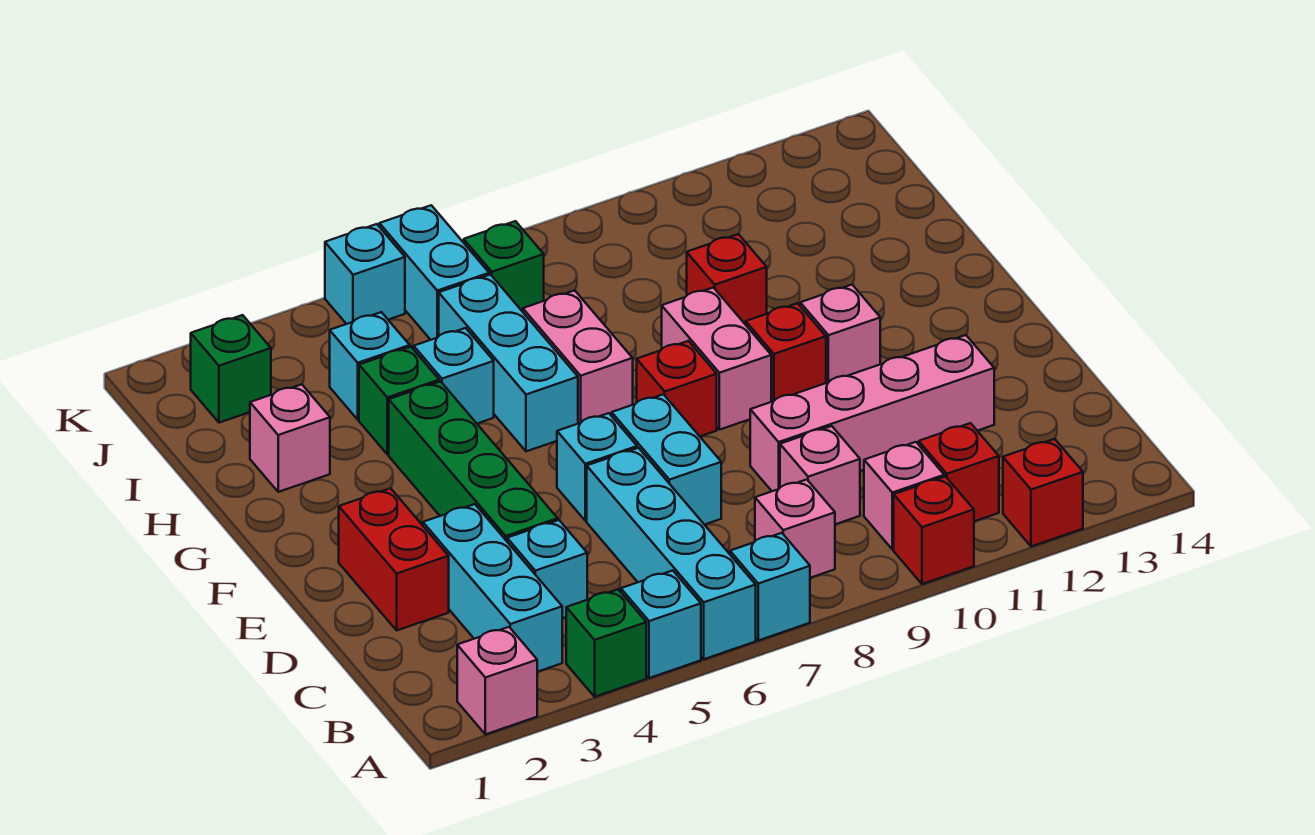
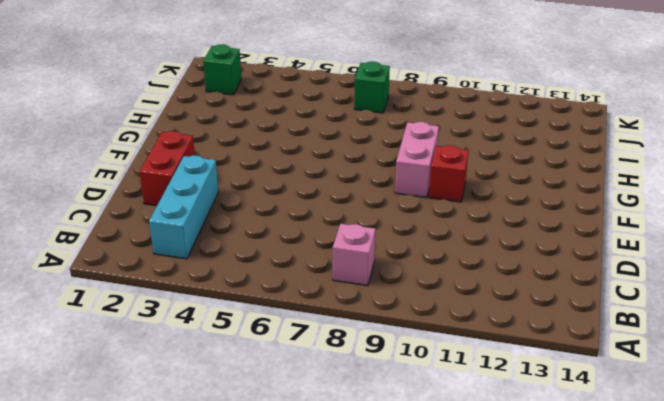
none -> pink 1x1 brick [457,627,537,734]
none -> green 1x1 brick [566,589,646,697]
none -> cyan 1x1 brick [621,570,701,678]
none -> cyan 1x4 brick [587,448,756,659]

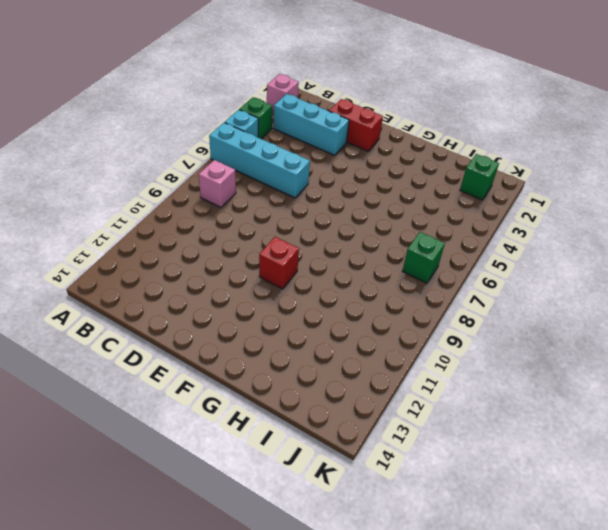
none -> cyan 1x1 brick [730,533,810,640]
none -> red 1x1 brick [894,477,974,584]
none -> red 1x1 brick [1003,439,1083,547]
none -> pink 1x1 brick [864,442,944,549]

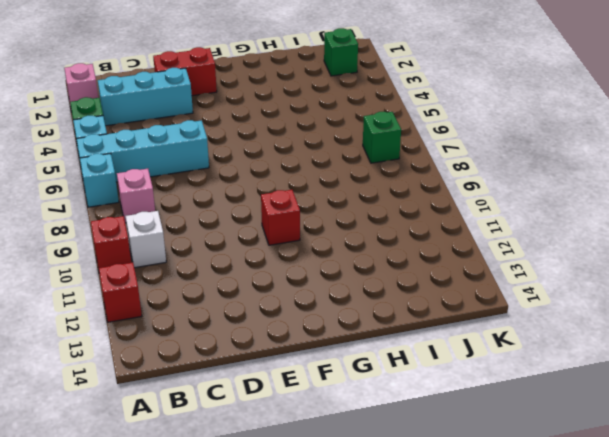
white 1x1 brick [126,211,166,268] -> pink 1x1 brick [864,442,944,549]
none -> red 1x1 brick [919,423,999,521]
none -> cyan 1x1 brick [507,520,587,618]
none -> pink 1x1 brick [780,426,860,524]
none -> green 1x4 brick [389,381,558,541]

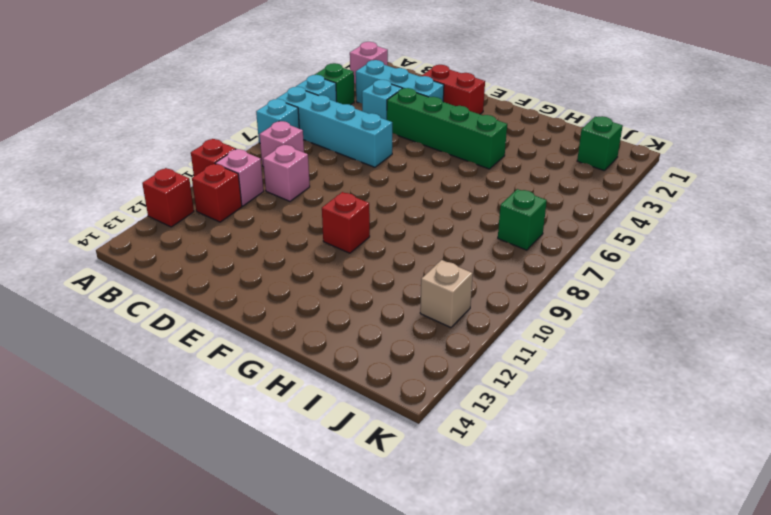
tan 1x1 brick [420,260,473,327] -> none
none -> cyan 1x2 brick [612,394,721,525]
none -> pink 1x4 brick [750,335,994,491]
none -> cyan 1x1 brick [557,413,637,521]
none -> red 1x1 brick [637,341,717,436]

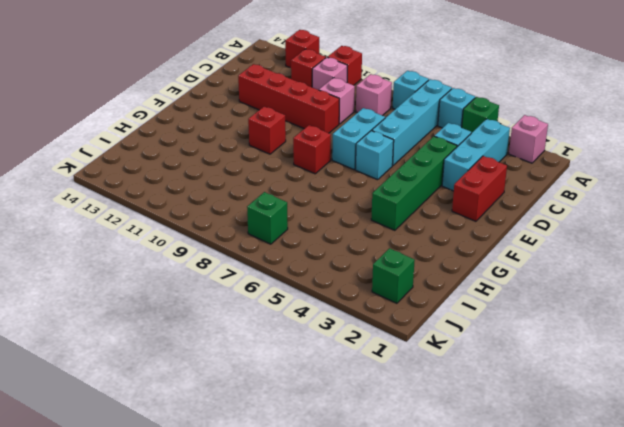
red 1x4 brick [238,64,339,133] -> pink 1x4 brick [750,335,994,491]
none -> pink 1x2 brick [662,287,771,430]
none -> pink 1x1 brick [800,285,880,383]
none -> cyan 1x3 brick [439,275,578,451]
none -> pink 1x2 brick [523,290,633,424]

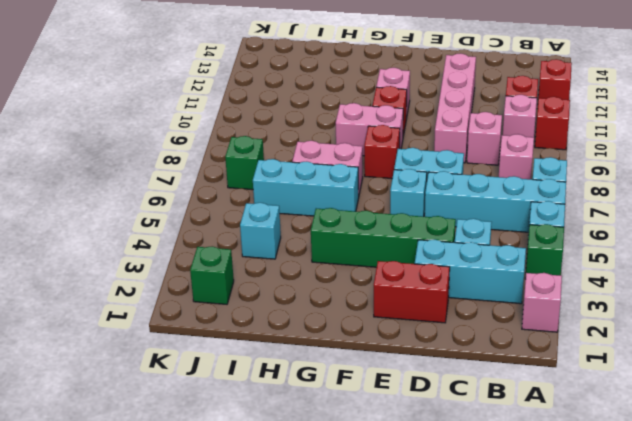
none -> pink 1x1 brick [250,384,330,492]
none -> green 1x1 brick [359,347,439,454]
none -> cyan 1x1 brick [414,328,494,423]
none -> red 1x1 brick [687,234,767,325]

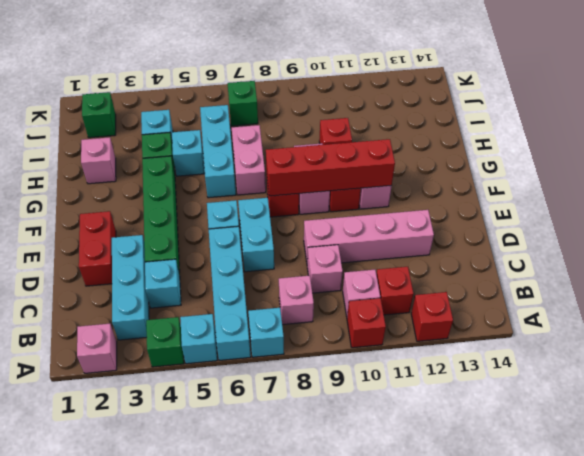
red 1x4 brick [266,139,395,196] -> none
none -> cyan 1x2 brick [379,205,489,340]
none -> cyan 1x1 brick [325,224,405,324]

